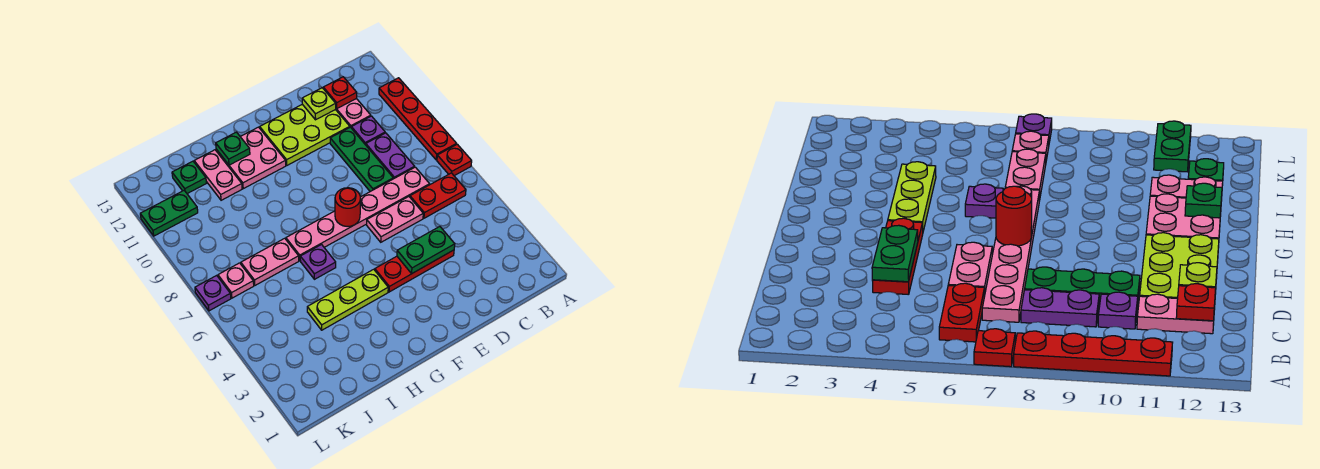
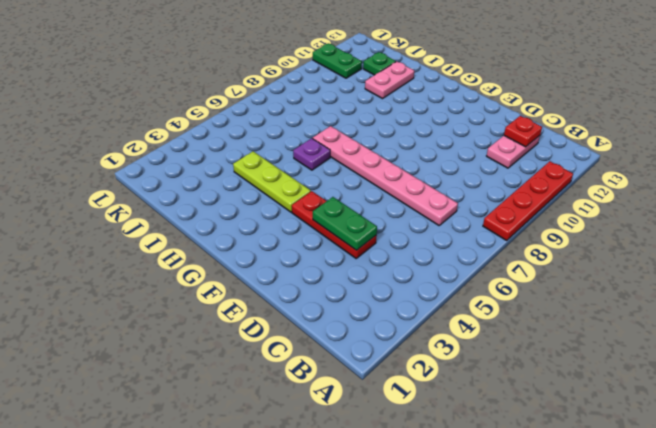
none -> red 1x1 plate [437,144,472,176]
none -> red 1x2 plate [410,173,466,218]
none -> purple 1x2 plate [366,133,415,179]

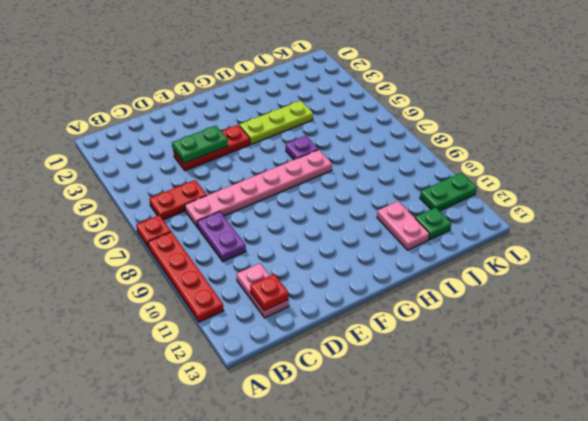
none -> purple 1x1 plate [351,116,385,145]
none -> pink 1x2 plate [367,197,423,242]
none -> green 1x3 plate [330,127,393,192]

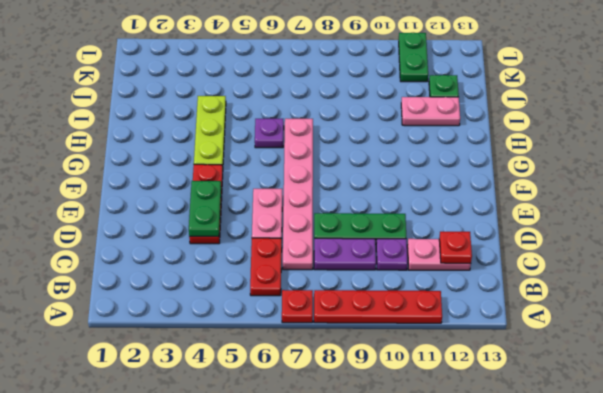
none -> lime 2x3 plate [260,104,350,165]
none -> pink 2x2 plate [216,127,286,189]
none -> pink 1x2 plate [241,238,299,285]

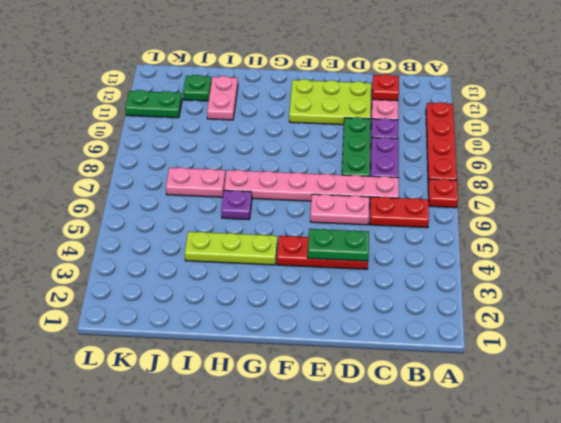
none -> pink 2x2 plate [216,127,286,189]
none -> pink 1x1 plate [218,263,254,298]
none -> purple 1x1 plate [195,275,231,311]

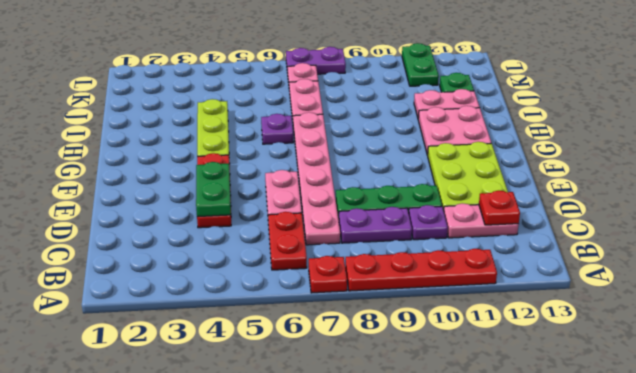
purple 1x2 plate [286,47,346,74] -> purple 1x1 plate [195,275,231,311]
none -> lime 1x1 plate [302,88,336,120]
none -> red 1x1 round brick [335,188,361,227]
none -> green 1x1 plate [216,132,250,165]

